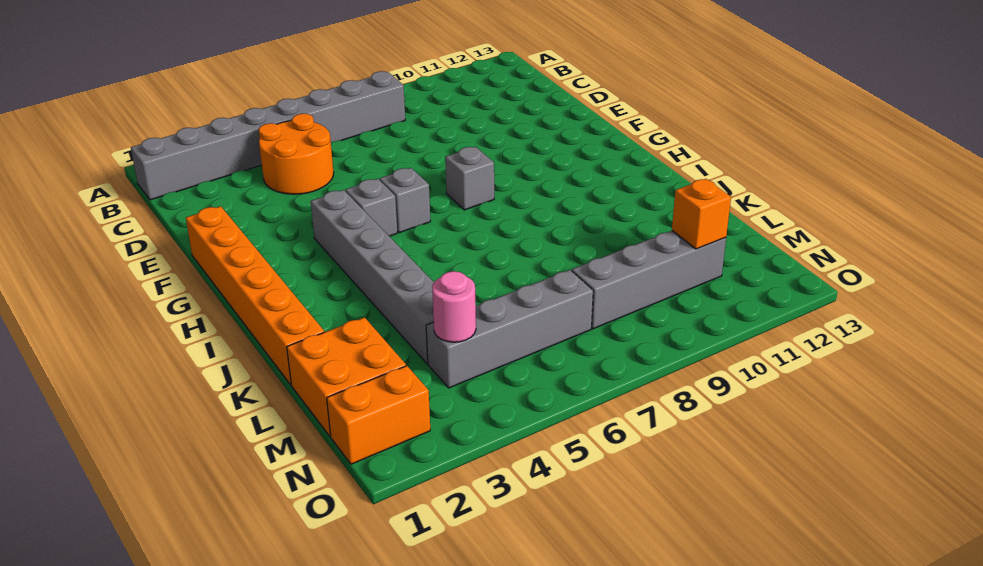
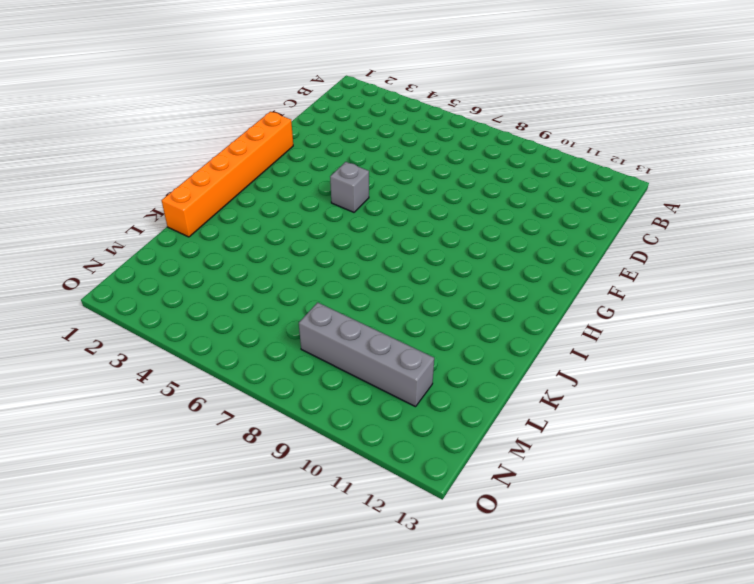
none -> grey 1x8 brick [131,71,405,200]
none -> orange 2x2 round brick [259,114,334,194]
none -> grey 1x6 brick [311,190,434,364]

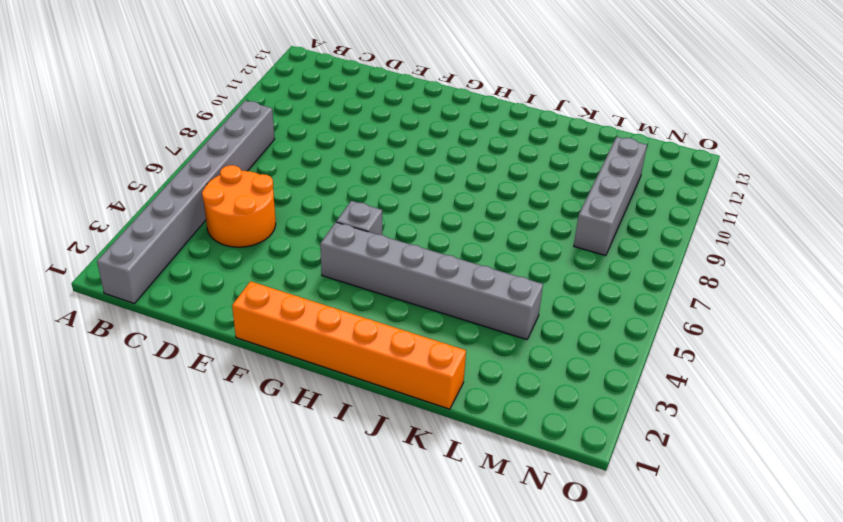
none -> grey 1x1 brick [380,168,430,233]
none -> grey 1x1 brick [445,147,494,210]
none -> orange 2x2 brick [287,317,406,437]

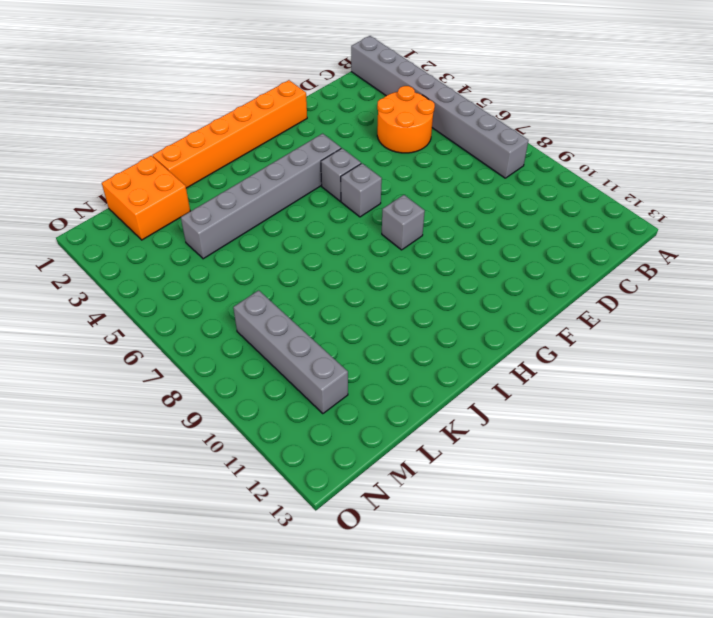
none -> grey 1x4 brick [426,270,593,388]
none -> orange 1x2 brick [327,366,430,464]
none -> pink 1x1 round brick [432,271,476,342]

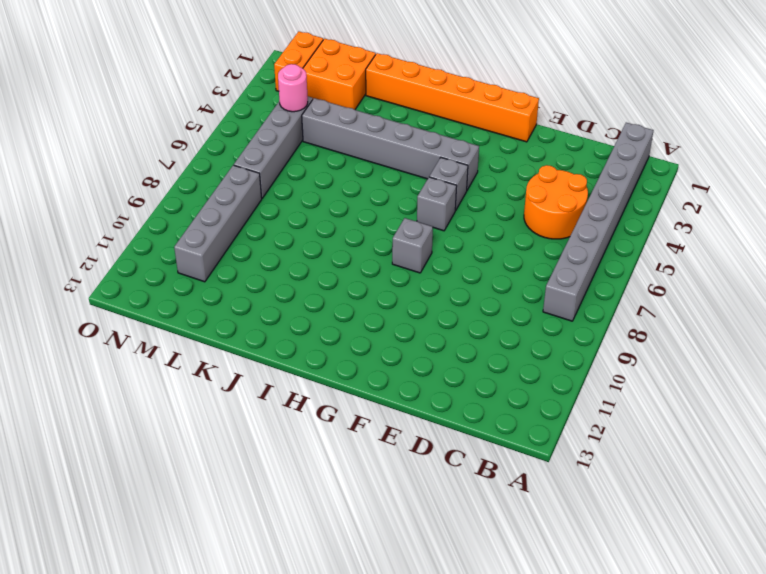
none -> orange 1x1 brick [672,179,731,249]

